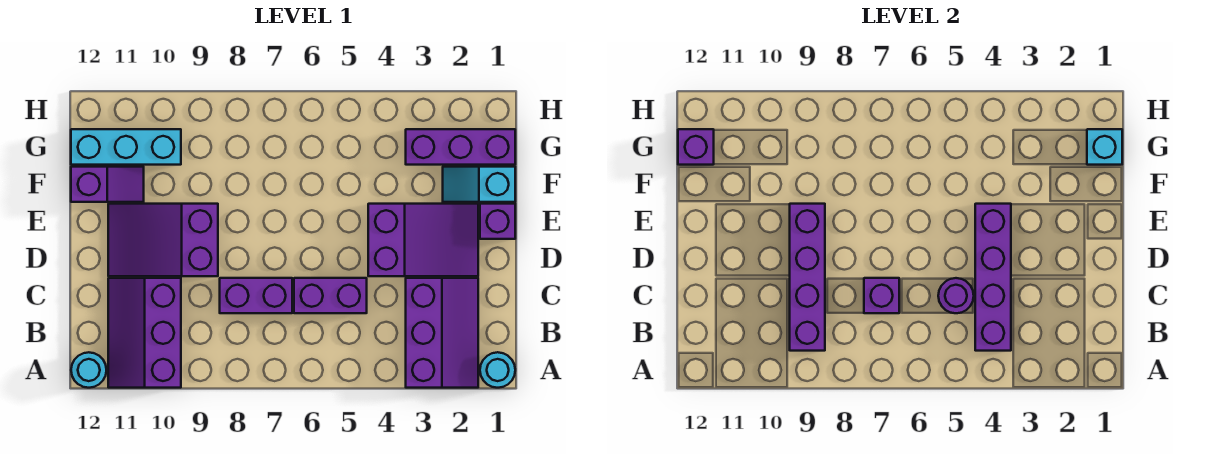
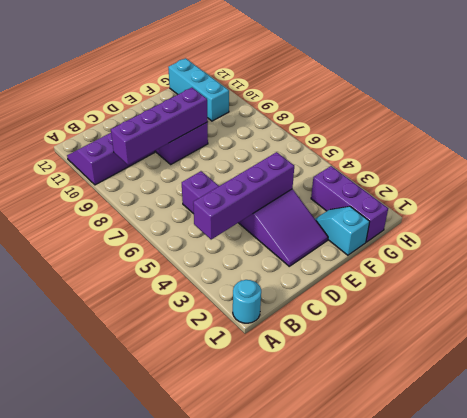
none -> purple 2x3 slope [406,278,478,388]
none -> cyan 1x1 round brick [71,352,106,388]
none -> purple 1x2 brick [220,278,292,313]

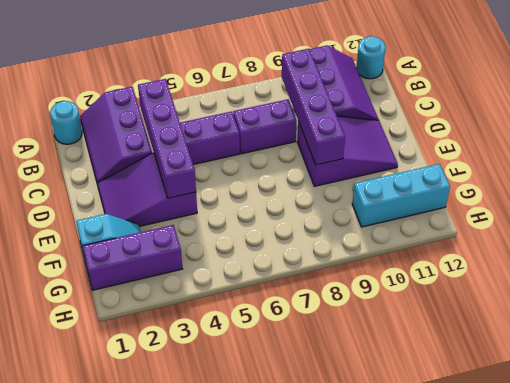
none -> purple 1x1 brick [480,204,515,239]
none -> purple 1x2 slope [71,167,144,202]
none -> purple 1x1 round brick [938,278,974,313]

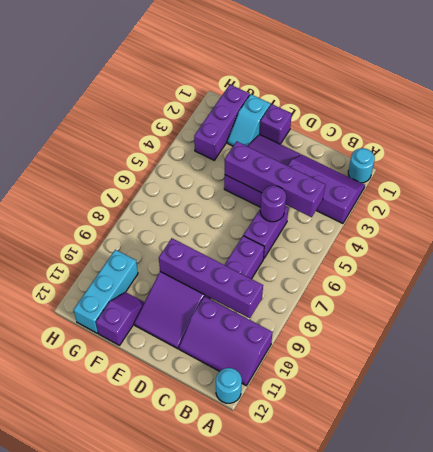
none -> purple 1x1 brick [864,278,899,313]
none -> cyan 1x1 brick [1087,129,1122,165]
none -> purple 1x1 brick [678,129,714,165]

